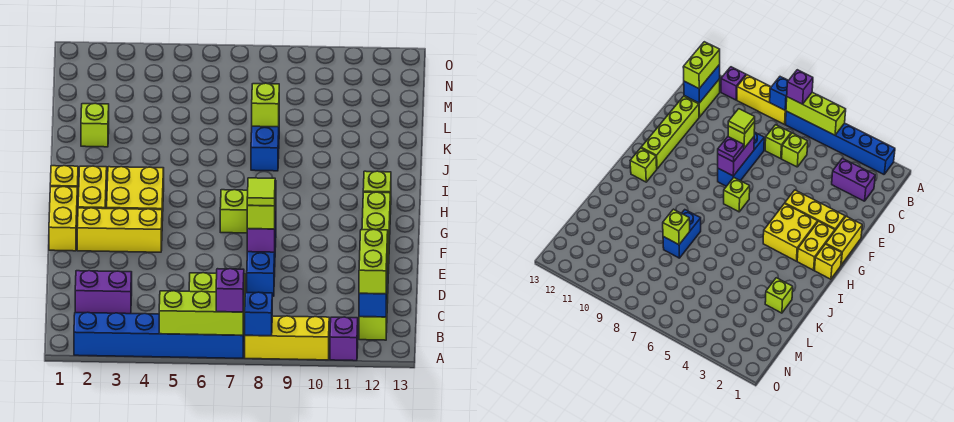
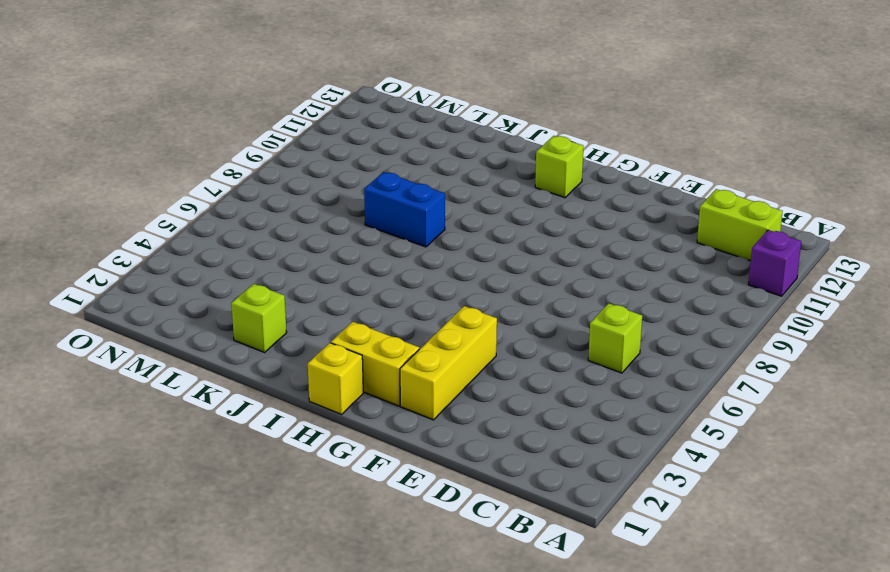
none -> blue 1x6 brick [74,312,244,358]
none -> yellow 1x3 brick [245,316,329,360]
none -> purple 1x2 brick [75,271,132,314]

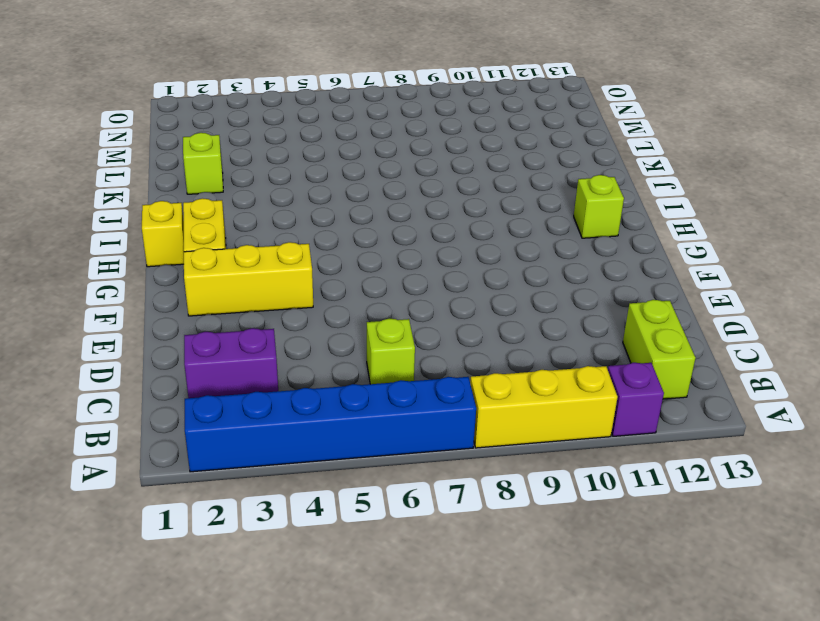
none -> lime 1x1 brick [765,125,791,159]
none -> blue 1x3 brick [247,224,276,296]
none -> lime 1x4 brick [362,192,390,281]

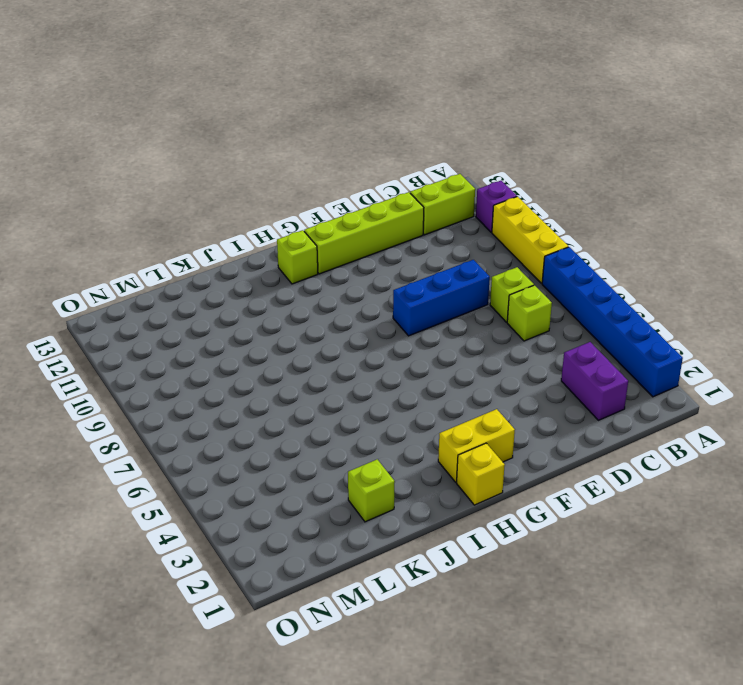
none -> yellow 1x2 brick [49,187,77,251]
none -> yellow 1x3 brick [77,208,162,252]
none -> yellow 2x2 brick [107,167,164,221]

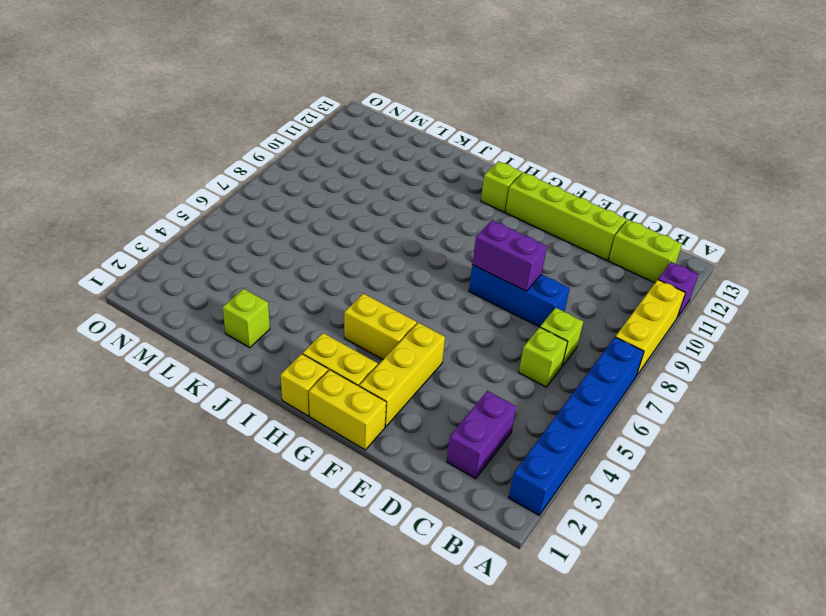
yellow 1x2 brick [344,293,417,359] -> yellow 2x2 brick [107,167,164,221]
none -> lime 1x1 brick [220,190,248,233]
none -> blue 1x2 brick [251,126,279,171]
none -> lime 1x3 brick [159,291,244,335]

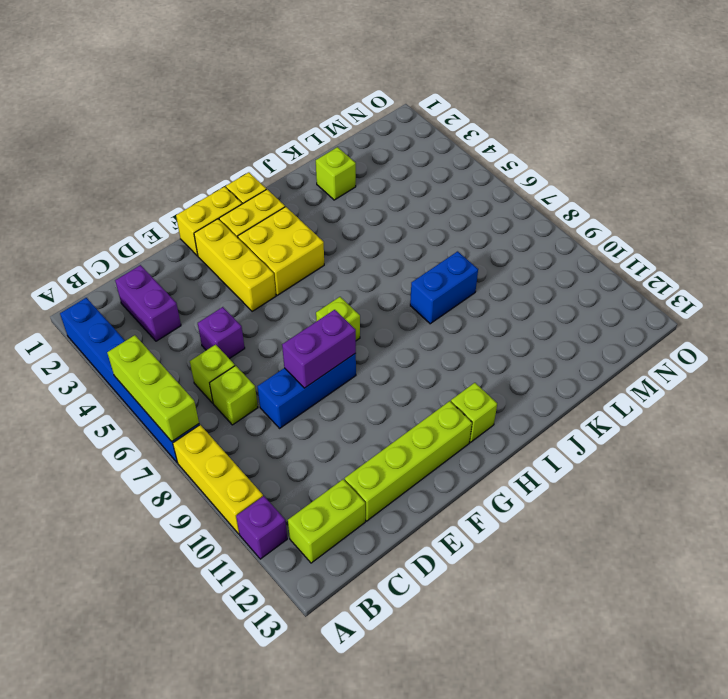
purple 1x1 brick [198,307,245,359] -> purple 1x1 brick moved to [216,269,244,312]
none -> blue 1x1 brick [245,292,272,336]
none -> blue 1x2 brick [359,257,388,317]
none -> lime 1x1 brick [252,83,279,127]

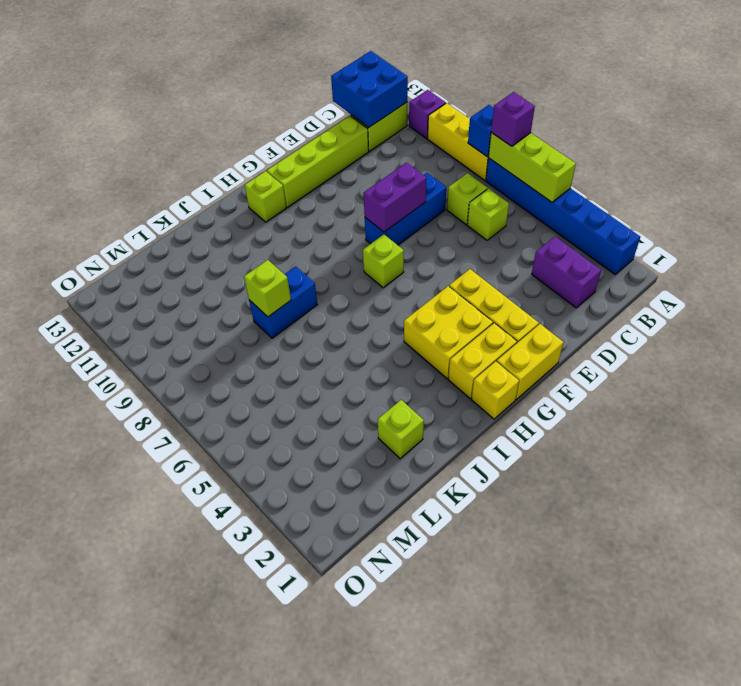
blue 2x2 brick [331,51,408,128] -> blue 1x2 brick [359,257,388,317]
none -> lime 1x2 brick [359,229,388,294]
none -> lime 1x1 brick [247,205,275,229]
none -> purple 1x1 plate [718,137,744,162]

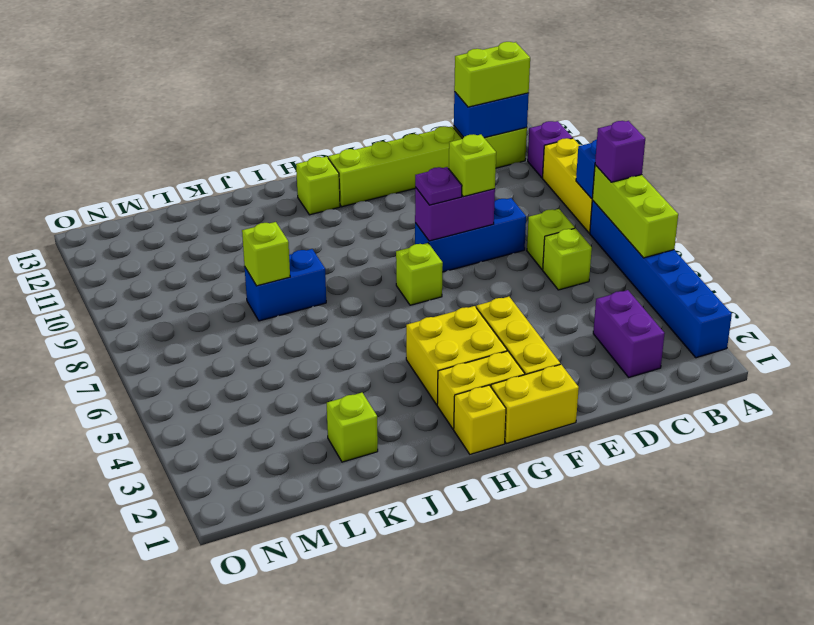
none -> lime 1x1 tile [247,178,275,206]

